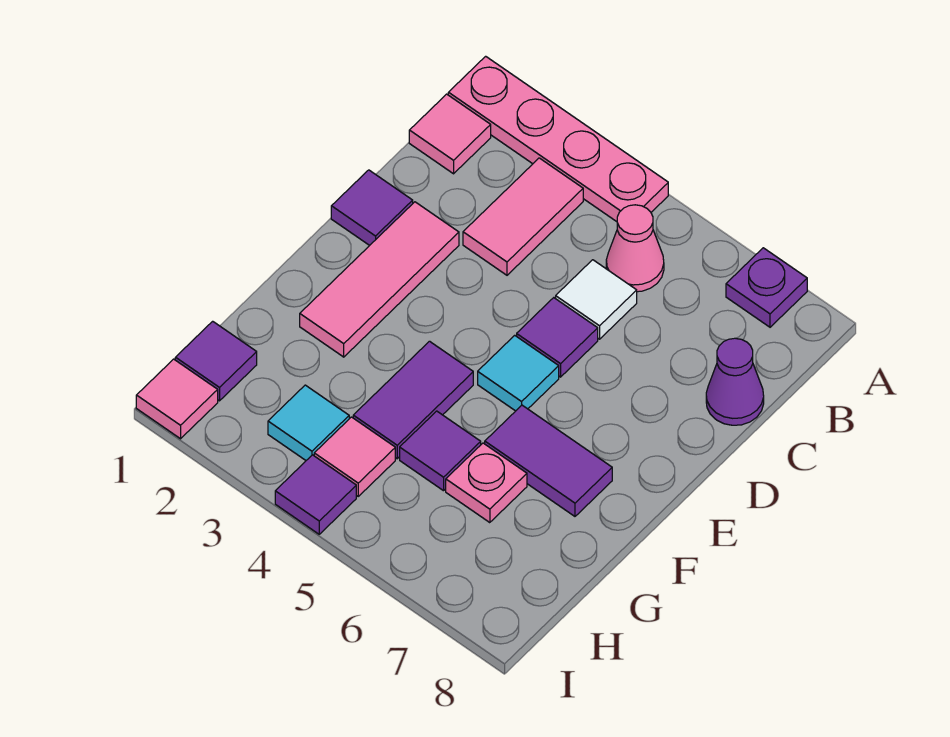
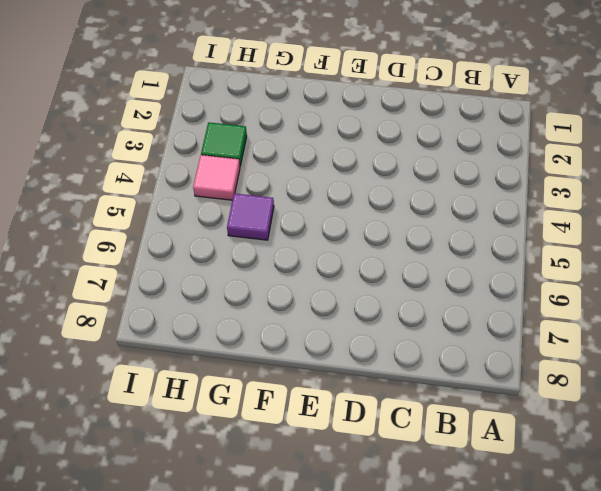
green 1x1 tile [201,122,247,166] -> cyan 1x1 tile [268,385,349,460]
none -> pink 1x4 plate [448,56,668,222]
none -> purple 1x1 plate [726,248,807,327]
none -> pink 1x1 tile [409,94,491,174]

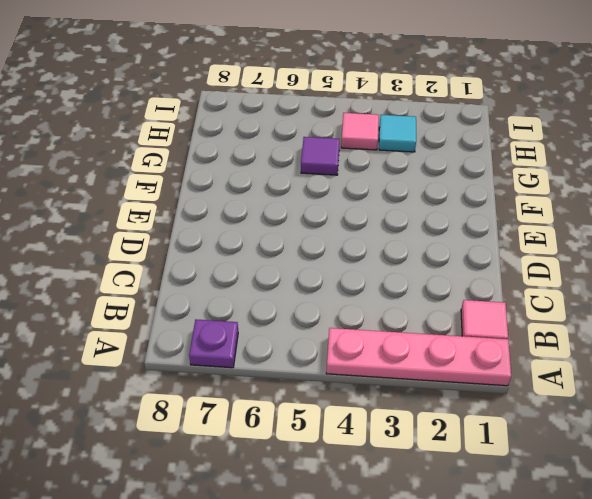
none -> pink 1x2 tile [463,158,583,275]
none -> pink 1x1 cone [606,205,664,292]
none -> white 1x1 tile [556,260,637,339]

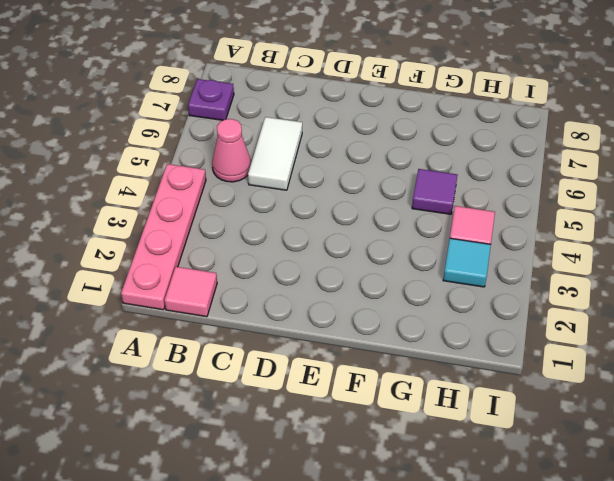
white 1x2 tile [248,117,302,190] -> white 1x1 tile [556,260,637,339]
none -> pink 1x2 tile [463,158,583,275]
none -> purple 1x1 cone [706,338,764,425]
none -> purple 1x1 tile [331,170,413,245]

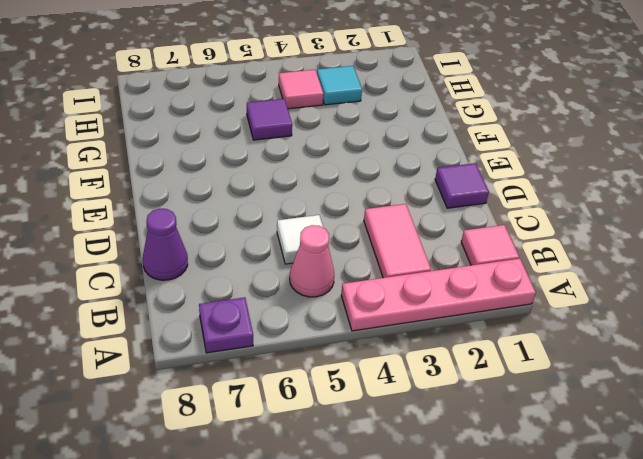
none -> pink 1x3 tile [300,202,459,357]
none -> purple 1x1 tile [517,298,598,377]
none -> cyan 1x1 tile [478,335,559,411]

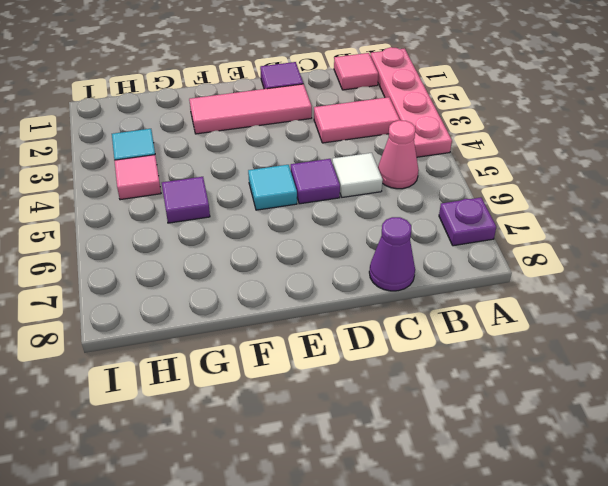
none -> purple 1x2 tile [353,341,473,459]
none -> purple 1x2 tile [485,405,612,516]
none -> pink 1x1 plate [446,443,527,523]

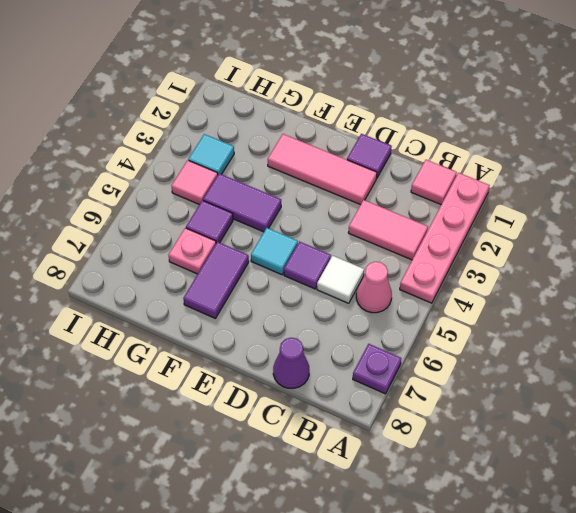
none -> purple 1x1 tile [175,321,257,401]
none -> pink 1x1 tile [136,359,218,439]
none -> purple 1x1 tile [275,455,356,534]

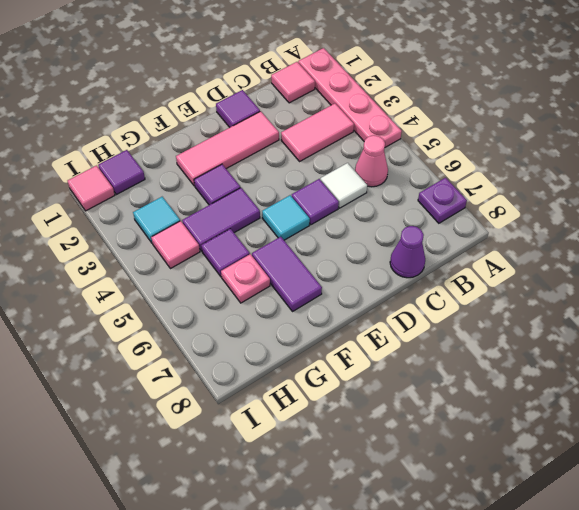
purple 1x1 tile [194,164,240,205] -> purple 1x1 tile moved to [275,455,356,534]

